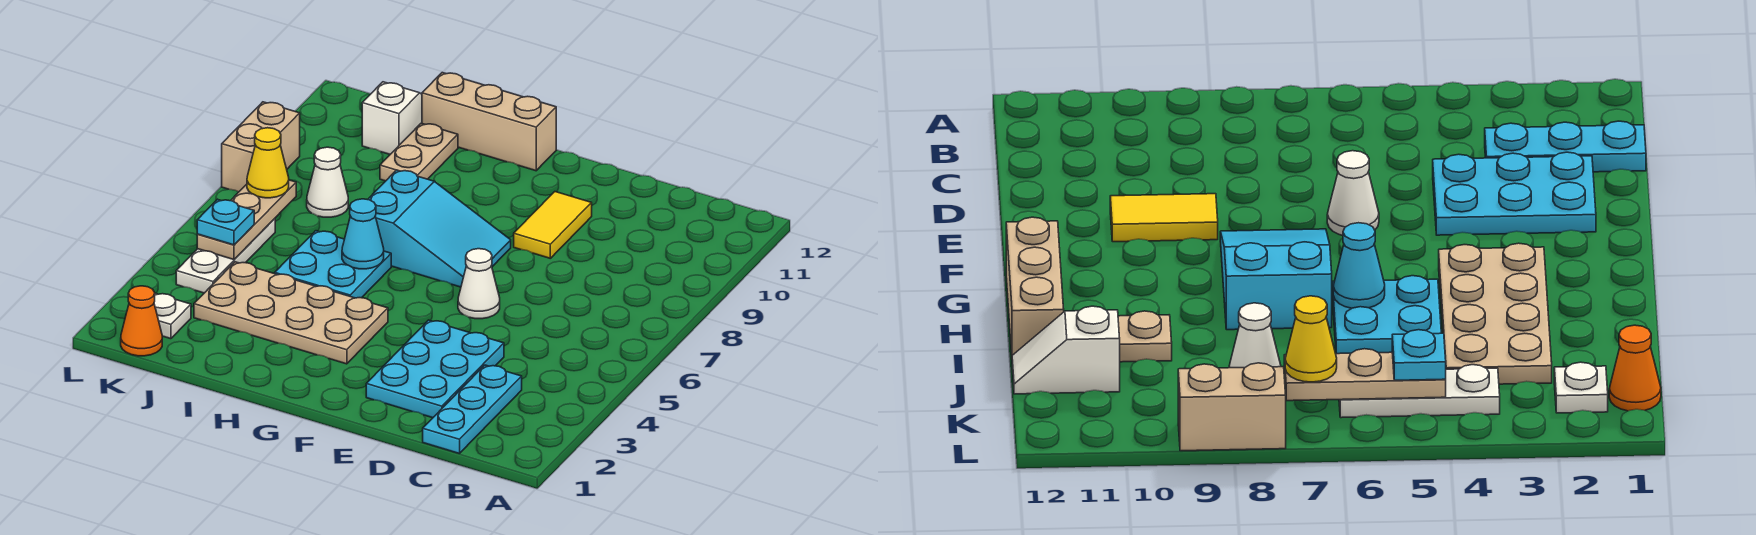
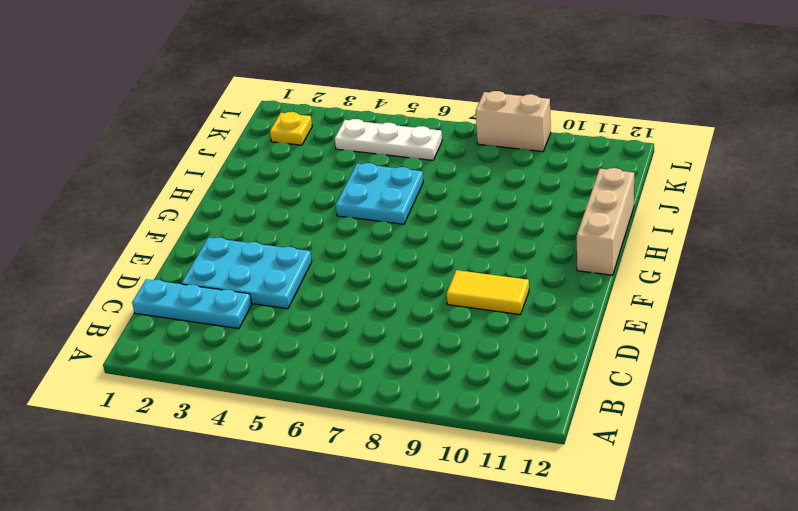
yellow 1x1 plate [270,112,312,145] -> white 1x1 plate [154,293,191,339]
none -> white 1x1 cone [458,249,500,319]
none -> cyan 2x3 slope [368,170,511,287]
none -> tan 2x4 plate [194,262,388,364]

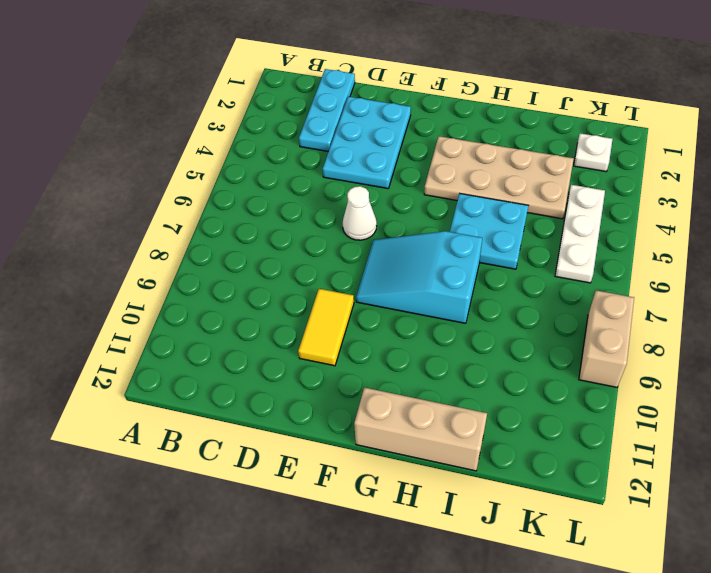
none -> tan 1x2 plate [380,123,458,181]
none -> white 1x1 cone [307,147,348,217]
none -> white 1x2 slope [362,82,422,154]

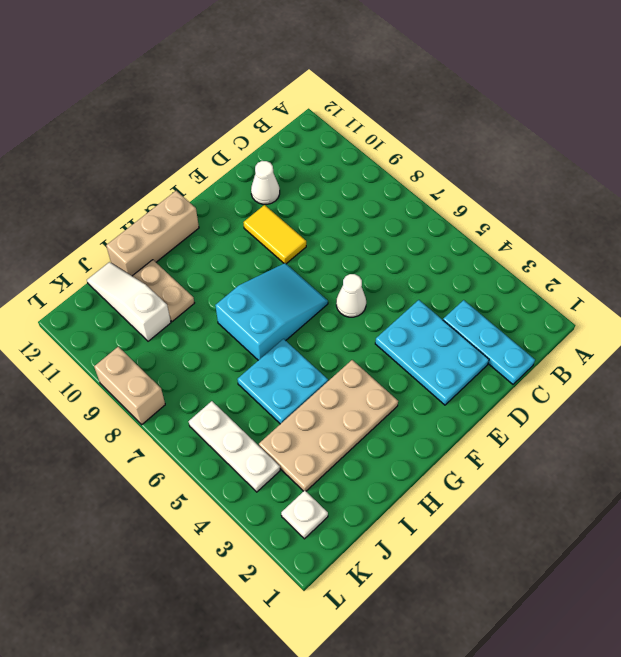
white 1x1 cone [251,161,280,204] -> white 1x1 cone moved to [307,147,348,217]
white 1x3 slope [87,262,171,341] -> white 1x2 slope [362,82,422,154]
none -> orange 1x1 cone [121,286,162,356]
none -> cyan 1x1 cone [342,199,384,269]
none -> tan 1x3 plate [197,180,296,260]

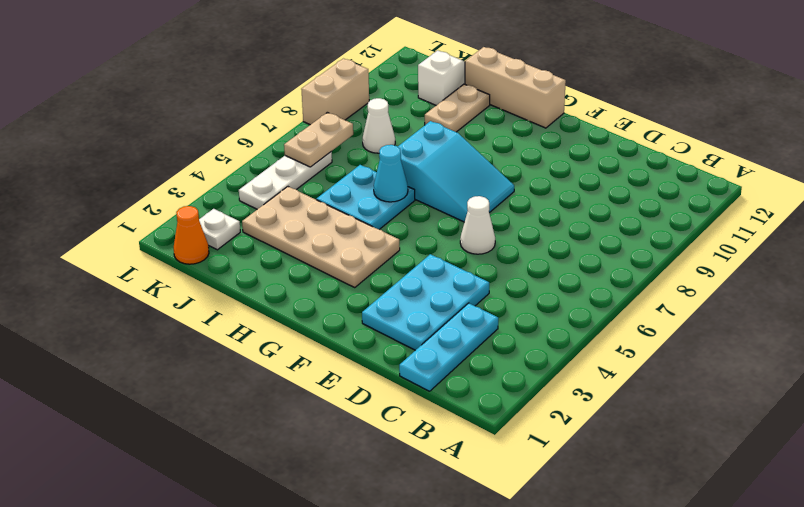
tan 1x2 plate [284,112,353,167] -> tan 1x3 plate [197,180,296,260]
none -> yellow 1x2 tile [514,192,592,258]
none -> cyan 1x1 plate [197,199,254,245]
none -> yellow 1x1 cone [247,128,289,198]

